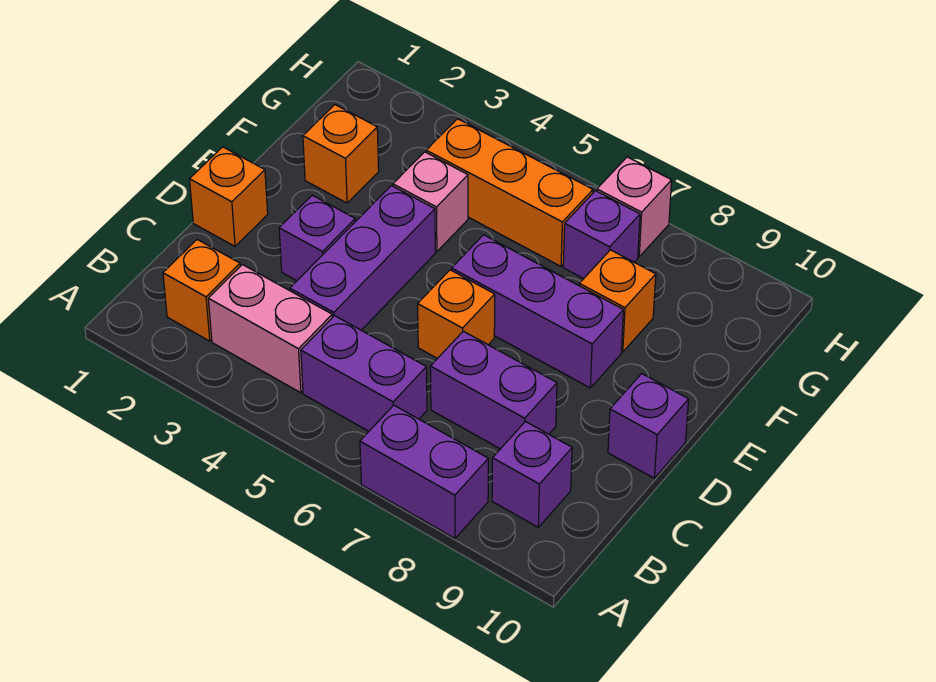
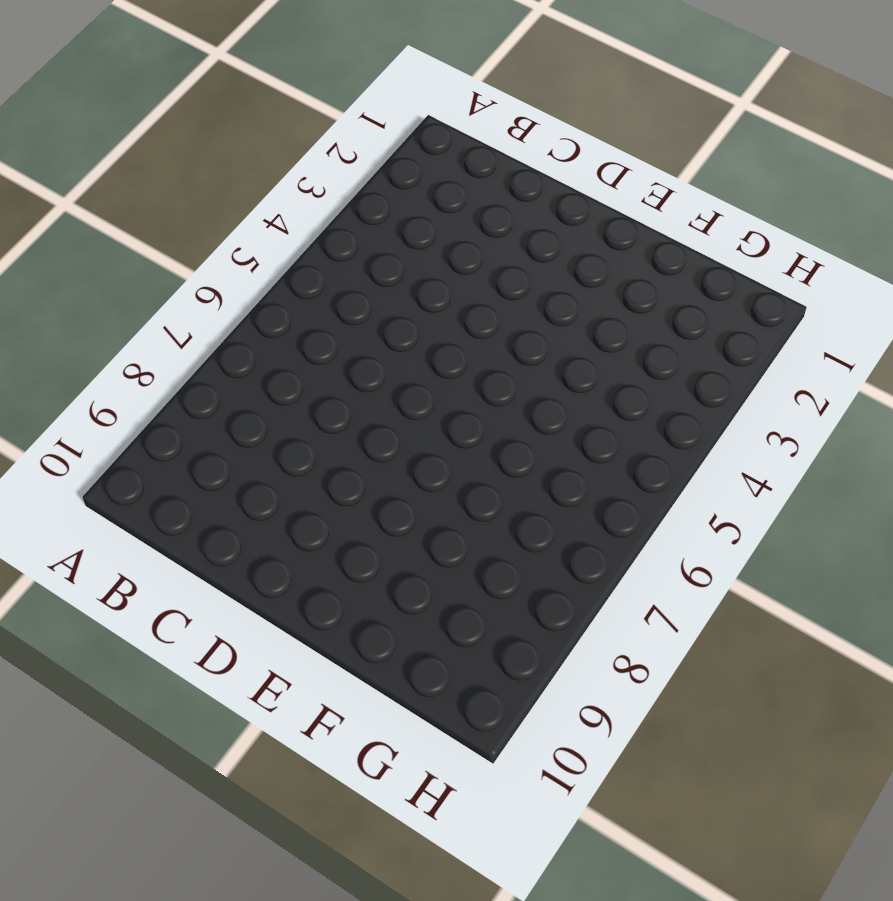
none -> purple 1x2 brick [360,405,488,538]
none -> orange 1x1 brick [163,240,240,341]
none -> pink 1x2 brick [208,265,332,393]

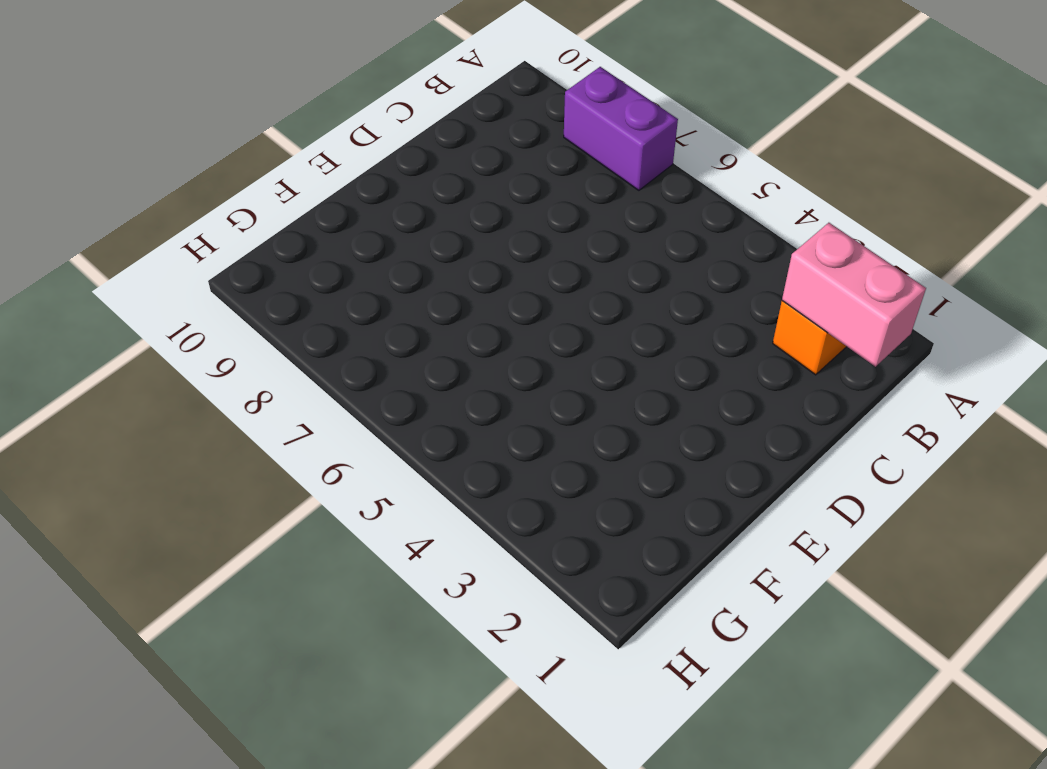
pink 1x2 brick [782,223,926,367] -> pink 1x2 brick moved to [208,265,332,393]
none -> purple 1x2 brick [301,316,427,431]
none -> purple 1x1 brick [492,422,572,527]
none -> purple 1x3 brick [290,186,435,330]

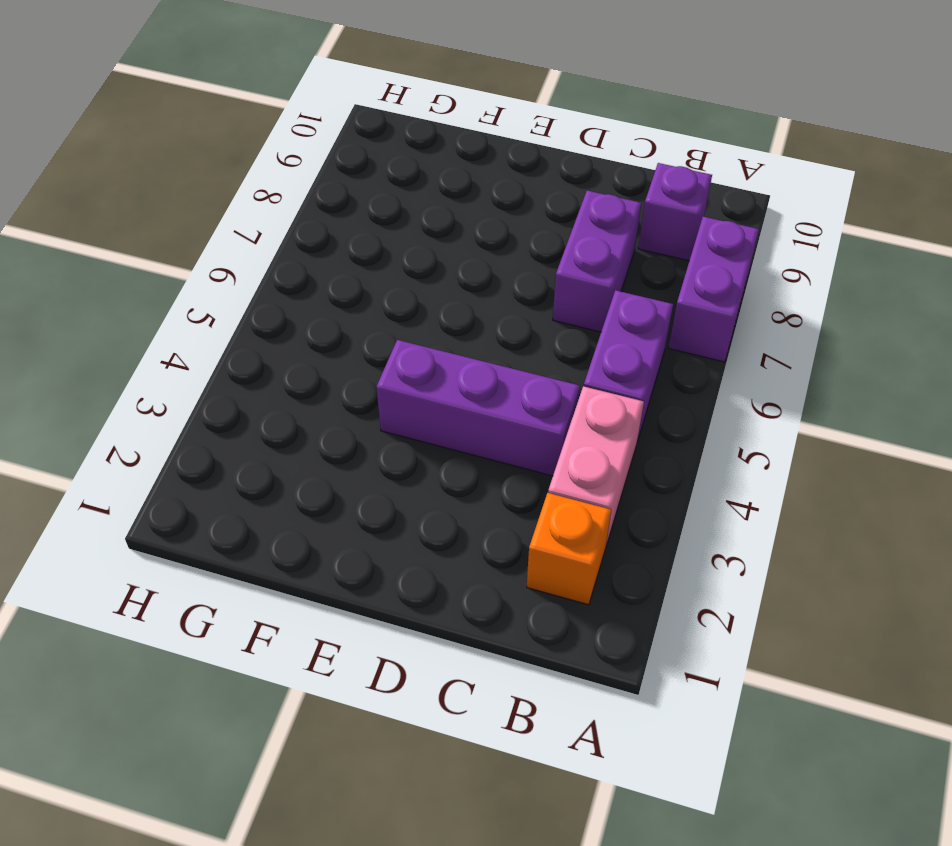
none -> orange 1x1 brick [190,147,268,246]
none -> purple 1x1 brick [279,195,355,281]
none -> orange 1x1 brick [418,270,495,359]

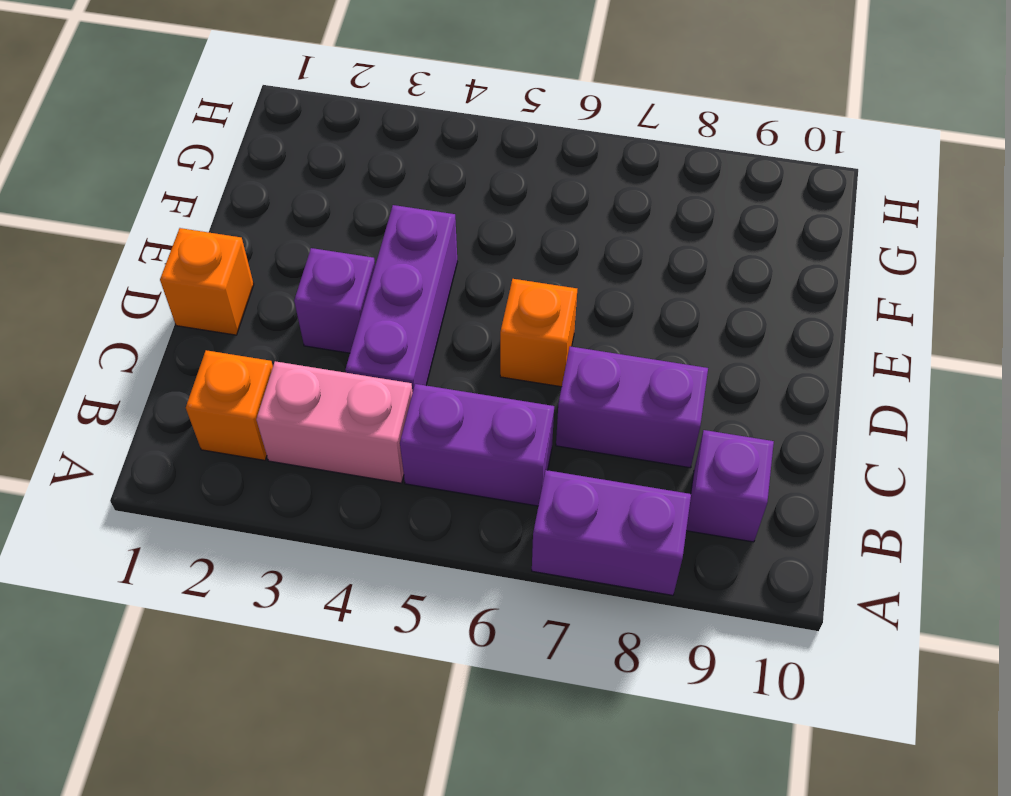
none -> purple 1x1 brick [608,374,689,478]
none -> purple 1x3 brick [452,235,623,388]
none -> orange 1x1 brick [303,105,379,203]

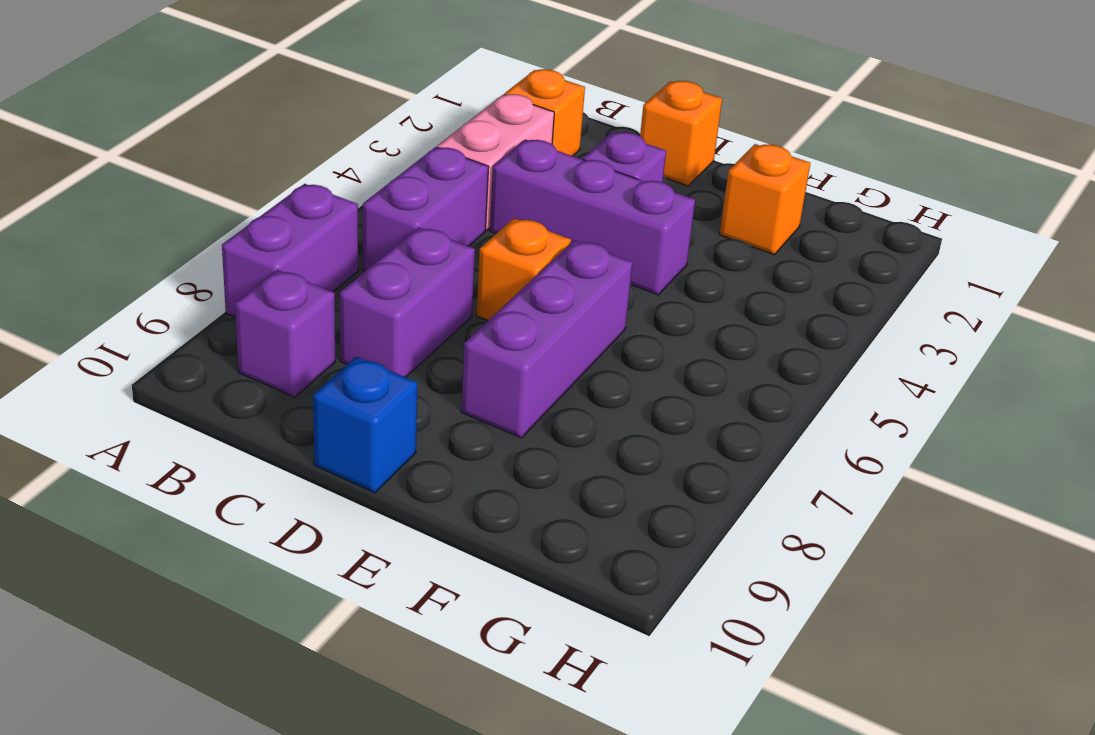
blue 1x1 brick [313,357,418,493] -> purple 1x1 brick [608,374,689,478]
none -> pink 1x1 brick [393,152,468,252]
none -> orange 1x1 brick [579,250,656,352]
none -> orange 1x3 brick [426,119,593,266]

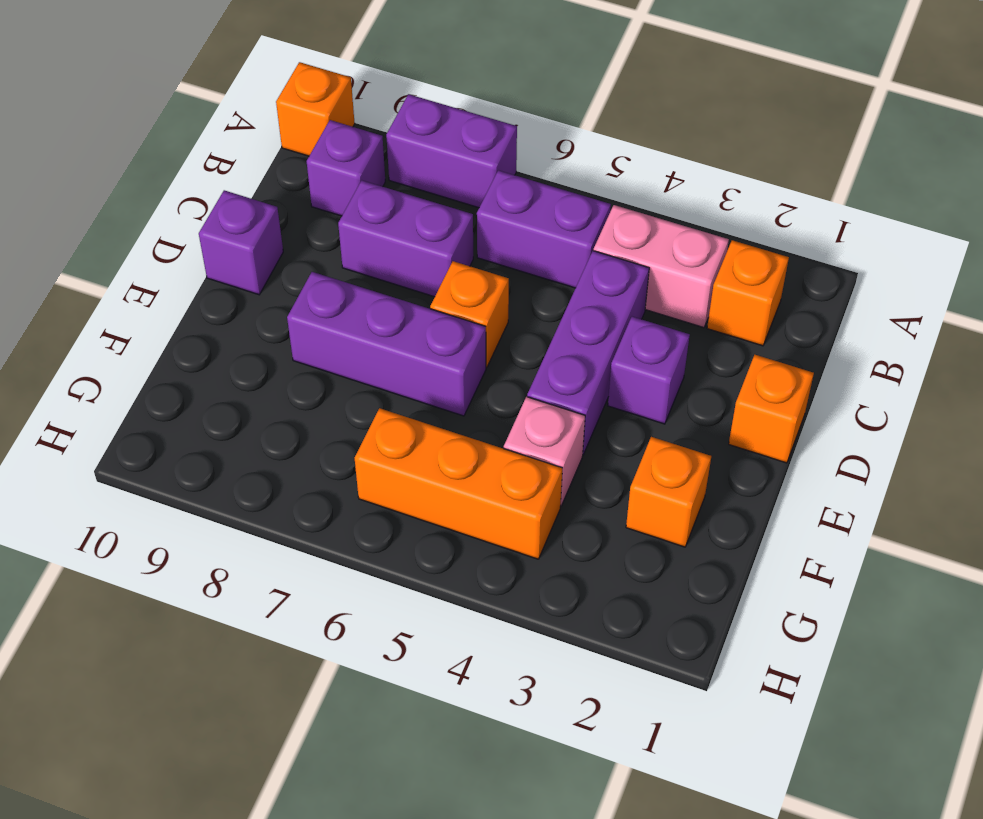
orange 1x1 brick [276,62,355,156] -> orange 1x1 brick moved to [579,250,656,352]
none -> purple 1x1 brick [563,191,640,279]
none -> pink 1x1 brick [597,157,672,257]

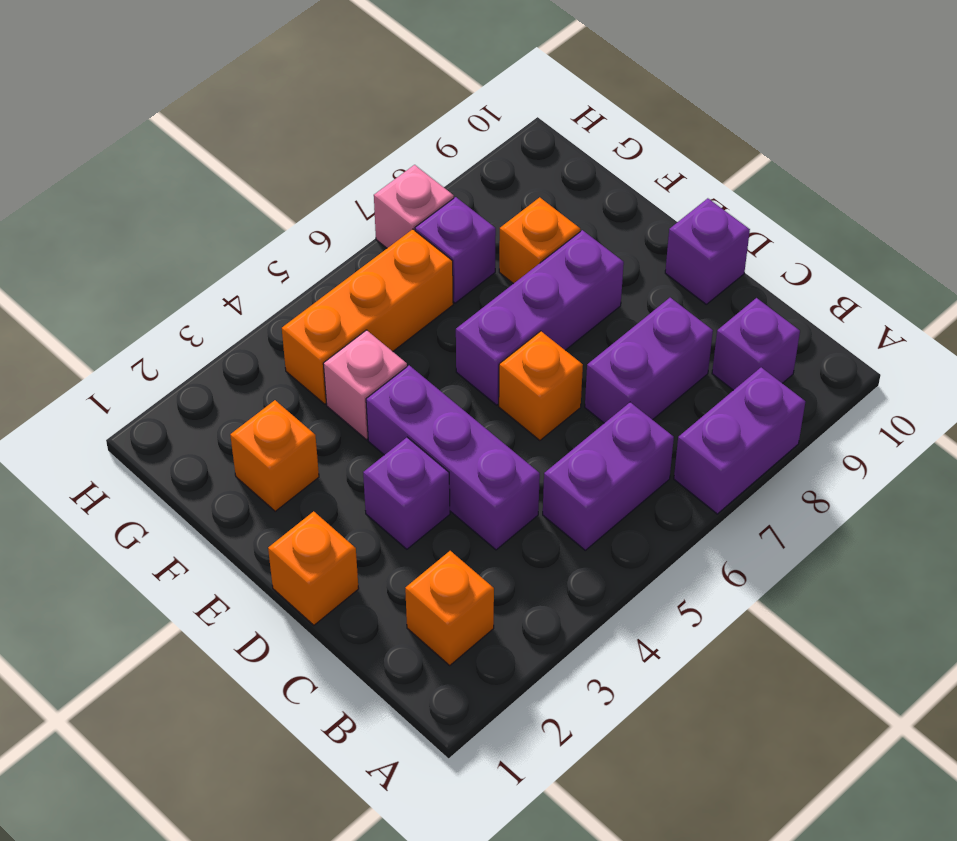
none -> pink 1x2 brick [208,265,332,393]

